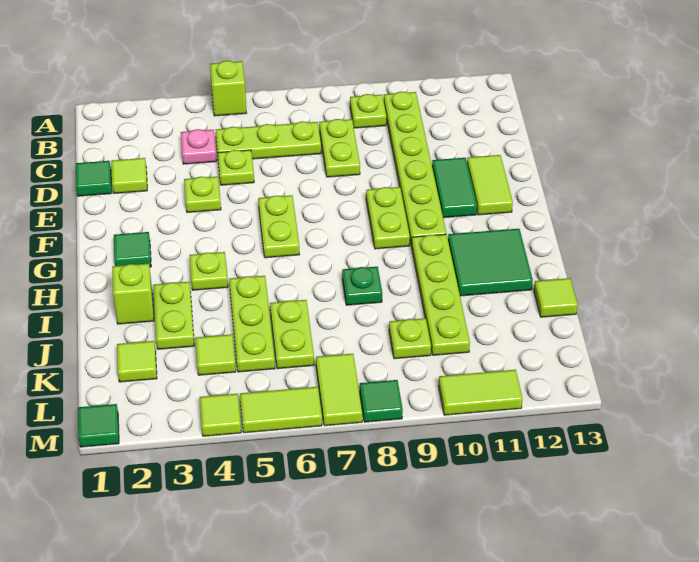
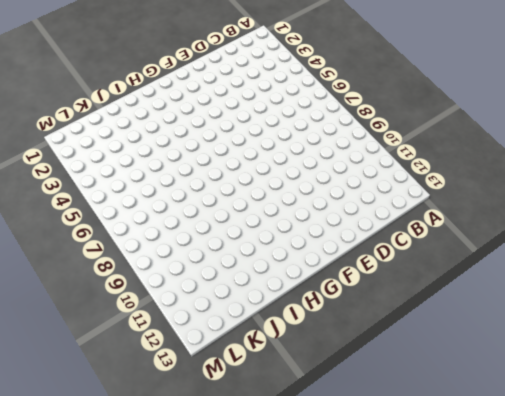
none -> lime 1x1 brick [210,61,246,116]
none -> lime 1x1 plate [350,94,386,128]
none -> lime 1x6 plate [384,92,446,245]
none -> pink 1x1 plate [181,129,217,164]

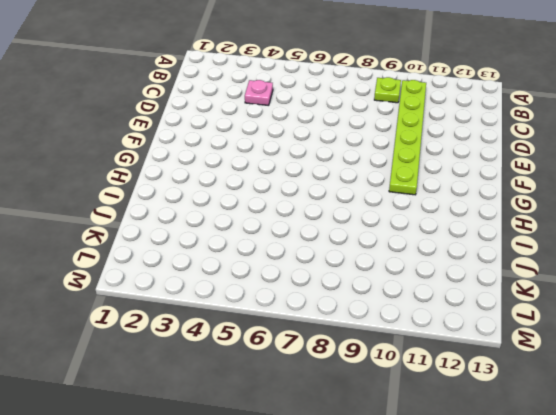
none -> lime 1x1 brick [210,61,246,116]
none -> lime 1x3 plate [216,121,321,159]
none -> lime 1x2 plate [319,119,360,177]
none -> green 1x1 tile [76,161,112,196]

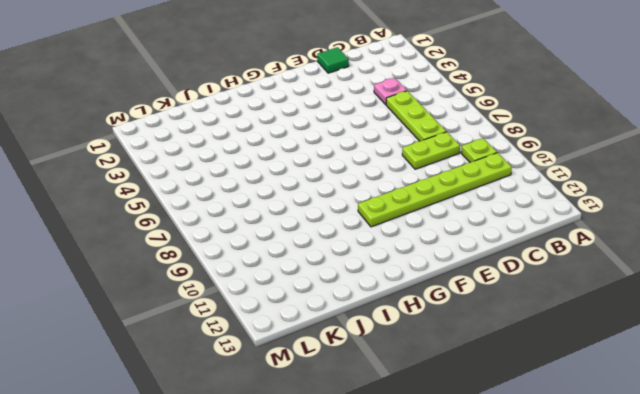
none -> lime 1x1 brick [210,61,246,116]
none -> lime 1x1 tile [111,158,147,193]
none -> lime 1x1 plate [218,150,254,185]
none -> lime 1x1 plate [184,176,221,213]

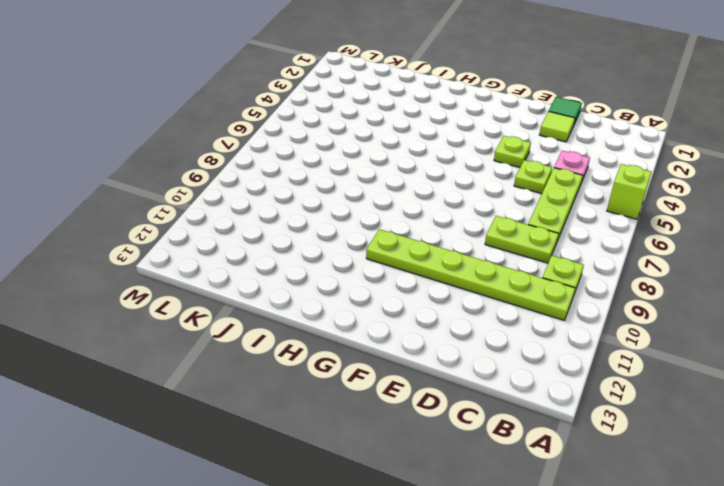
none -> green 1x2 tile [432,158,477,218]
none -> lime 1x2 tile [467,155,513,215]
none -> lime 1x2 plate [258,195,299,258]
none -> lime 1x2 plate [366,187,410,249]

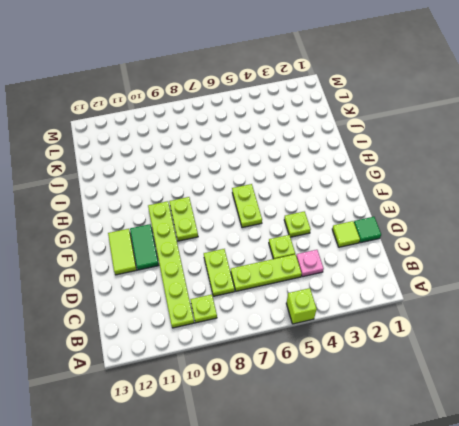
none -> green 1x1 tile [114,232,151,267]
none -> lime 1x1 plate [190,252,228,290]
none -> lime 1x4 plate [411,234,470,355]
none -> green 2x2 tile [448,229,533,296]

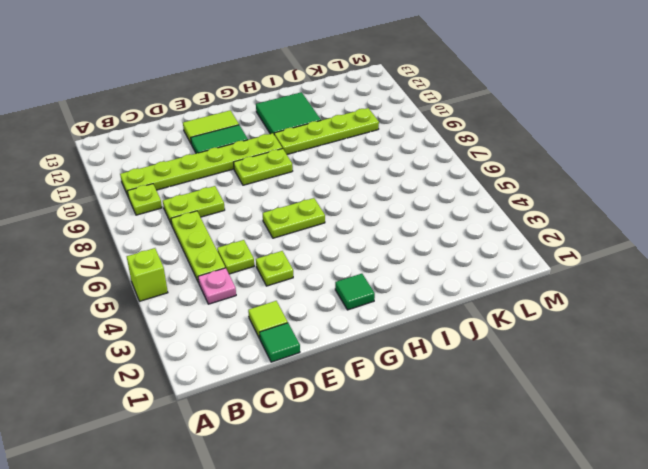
none -> lime 1x1 plate [190,252,228,290]
none -> lime 1x1 brick [112,263,154,324]
none -> lime 1x2 plate [153,282,194,349]
none -> lime 1x3 plate [229,276,275,372]

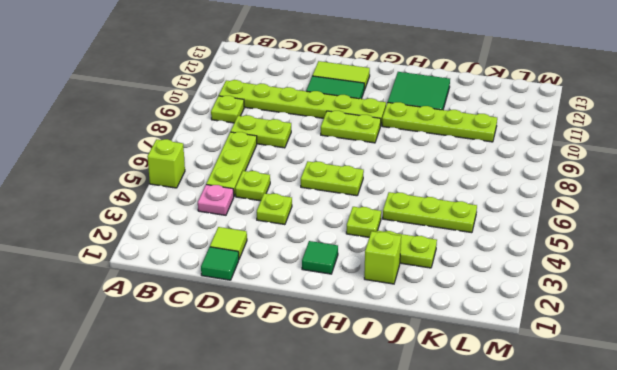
none -> green 1x1 plate [342,266,382,305]
none -> lime 1x2 plate [270,300,314,369]
none -> lime 1x1 tile [534,278,578,317]
none -> lime 1x1 tile [117,341,157,382]

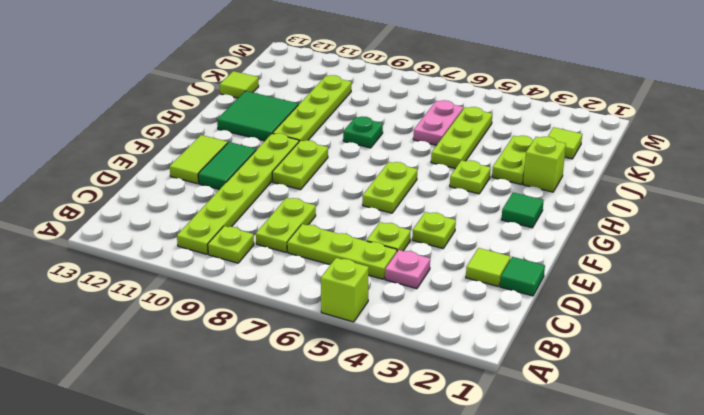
pink 1x2 plate [413,100,463,145] -> lime 1x2 plate [270,300,314,369]
none -> lime 1x1 tile [195,334,236,375]
none -> lime 1x1 plate [389,318,431,359]
none -> lime 1x2 tile [316,354,362,426]
none -> green 1x1 tile [78,404,119,447]

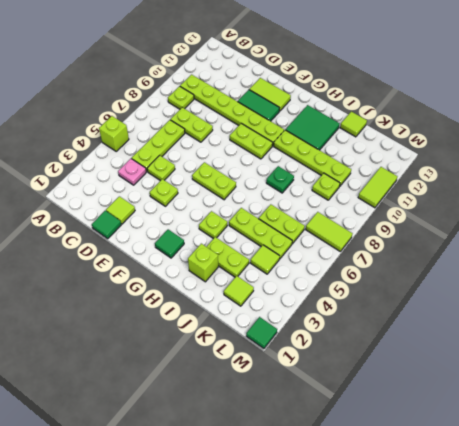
none -> lime 1x1 tile [200,394,241,436]
none -> lime 1x2 tile [240,387,322,433]
none -> green 1x1 tile [360,380,403,422]

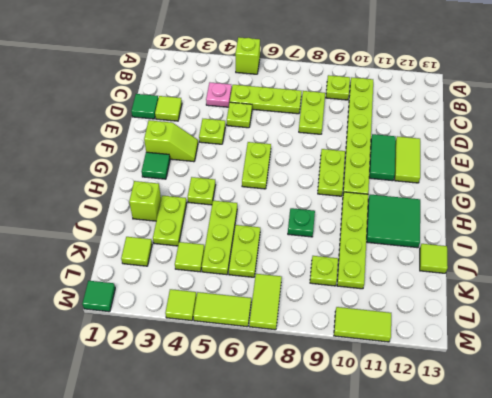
lime 1x2 slope [144,120,198,162] -> none
none -> green 1x1 tile [360,380,403,422]

